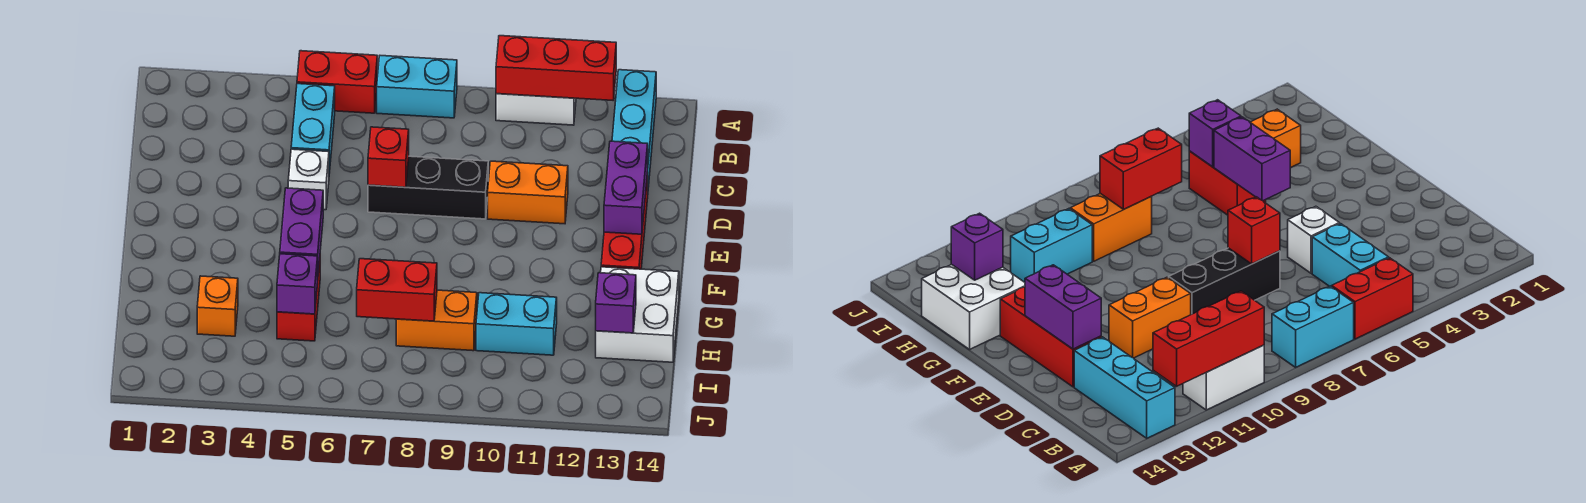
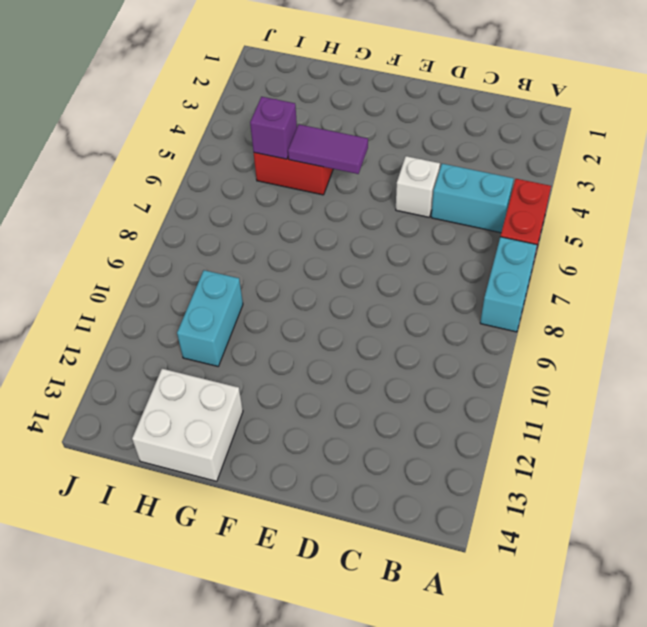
purple 1x2 tile [288,125,368,174] -> purple 1x2 brick [280,188,323,272]
none -> white 1x2 brick [496,94,576,125]
none -> cyan 1x3 brick [612,70,656,187]
none -> black 1x3 brick [368,156,488,219]

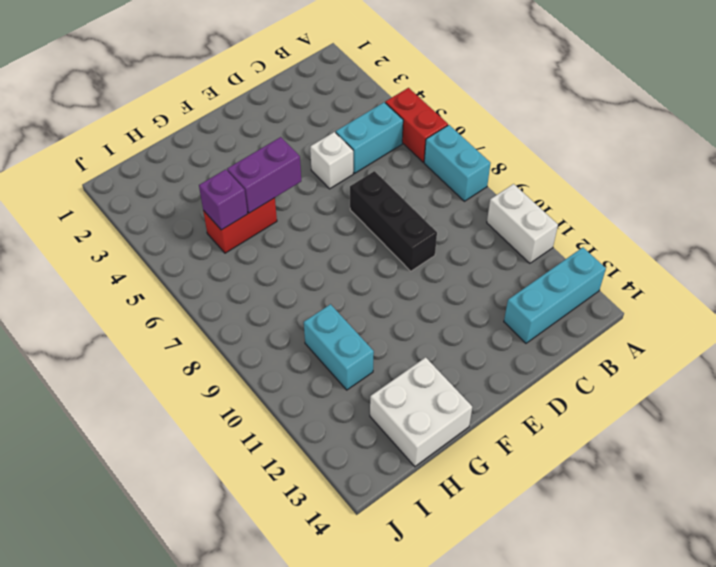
none -> orange 1x2 brick [488,161,568,224]
none -> red 1x3 brick [601,172,648,269]
none -> orange 1x1 brick [197,276,238,336]

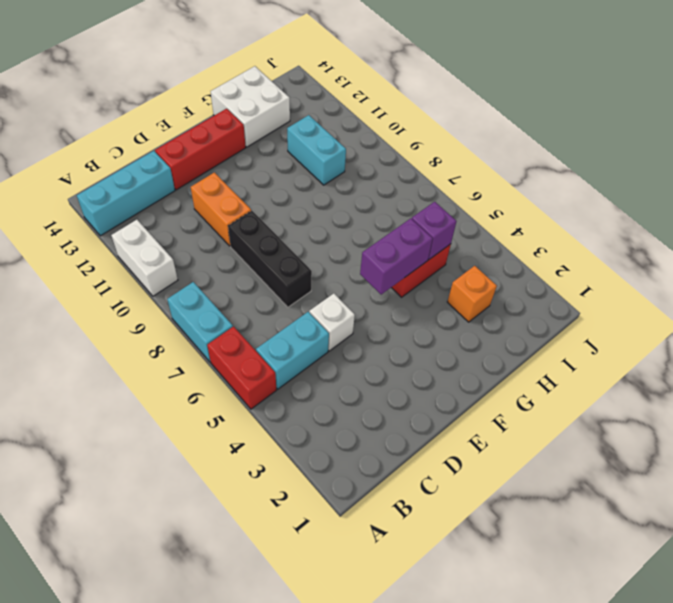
none -> orange 1x2 brick [396,290,477,351]
none -> red 1x3 brick [496,36,616,100]
none -> red 1x1 brick [368,127,409,187]

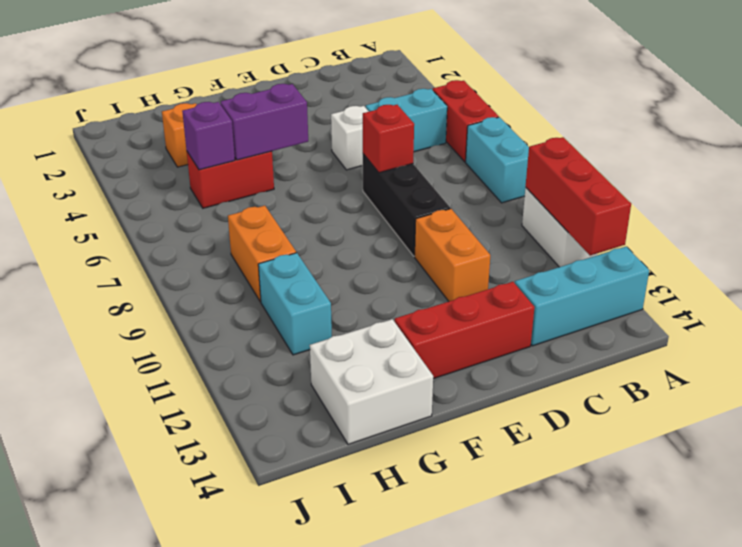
none -> purple 1x2 brick [604,141,648,234]
none -> red 1x2 brick [357,259,437,321]
none -> purple 1x1 brick [596,273,636,333]

